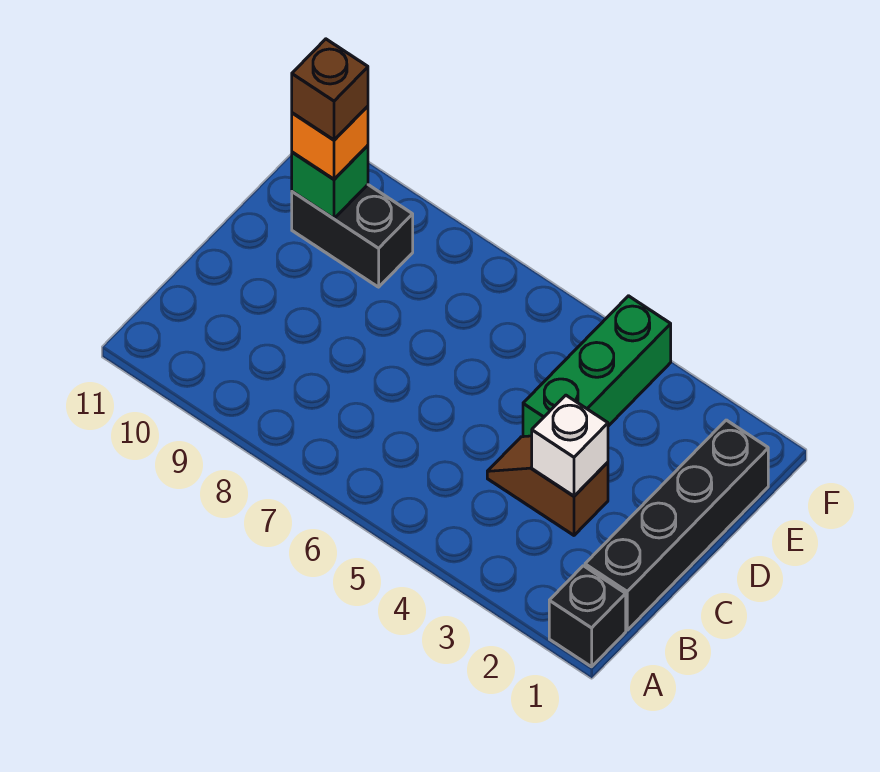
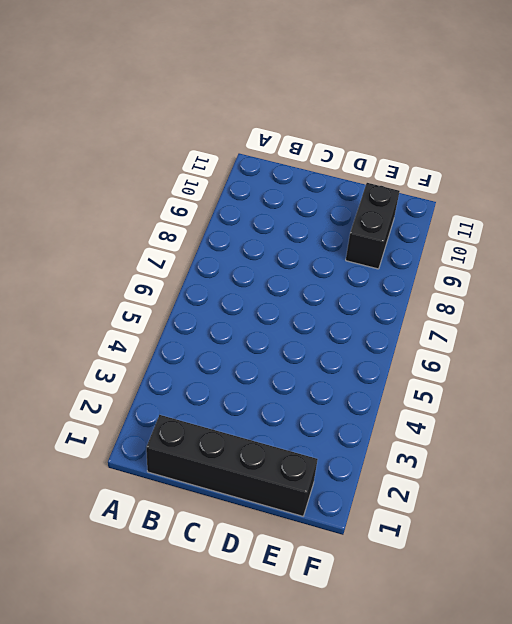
none -> black 1x1 brick [549,566,626,667]
none -> brown 1x2 slope [487,436,608,535]

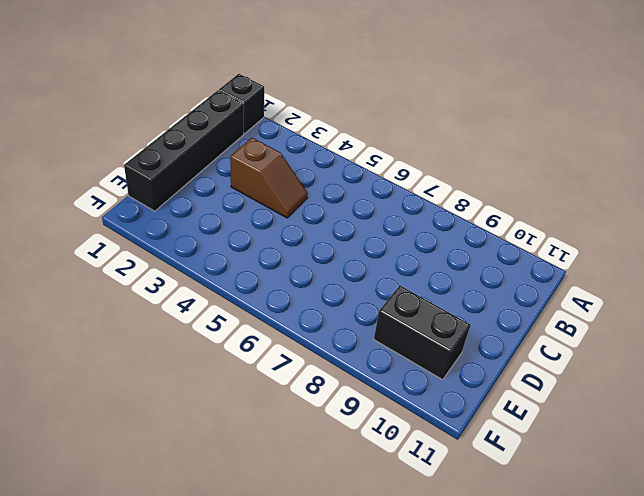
none -> green 1x3 brick [523,296,671,437]
none -> white 1x1 brick [532,395,608,496]

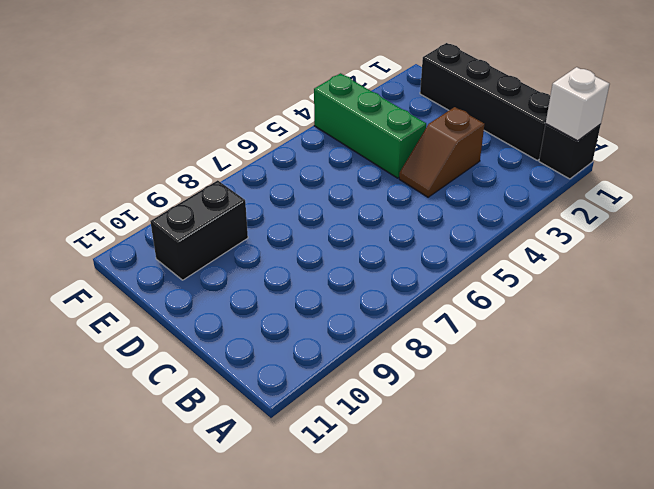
white 1x1 brick [546,67,610,141] -> white 1x1 brick moved to [532,395,608,496]
none -> green 1x1 brick [292,145,368,219]
none -> orange 1x1 brick [292,106,368,179]

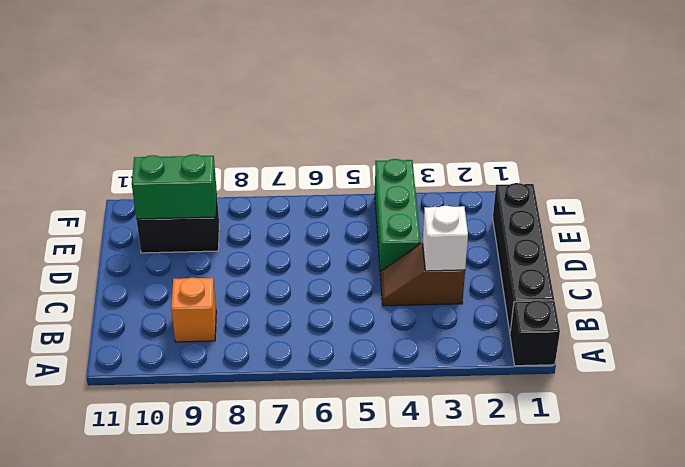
orange 1x1 brick [171,278,216,342] -> orange 1x1 brick moved to [292,106,368,179]
green 1x2 brick [132,154,217,219] -> green 1x1 brick [292,145,368,219]
none -> brown 1x1 brick [292,39,368,140]

